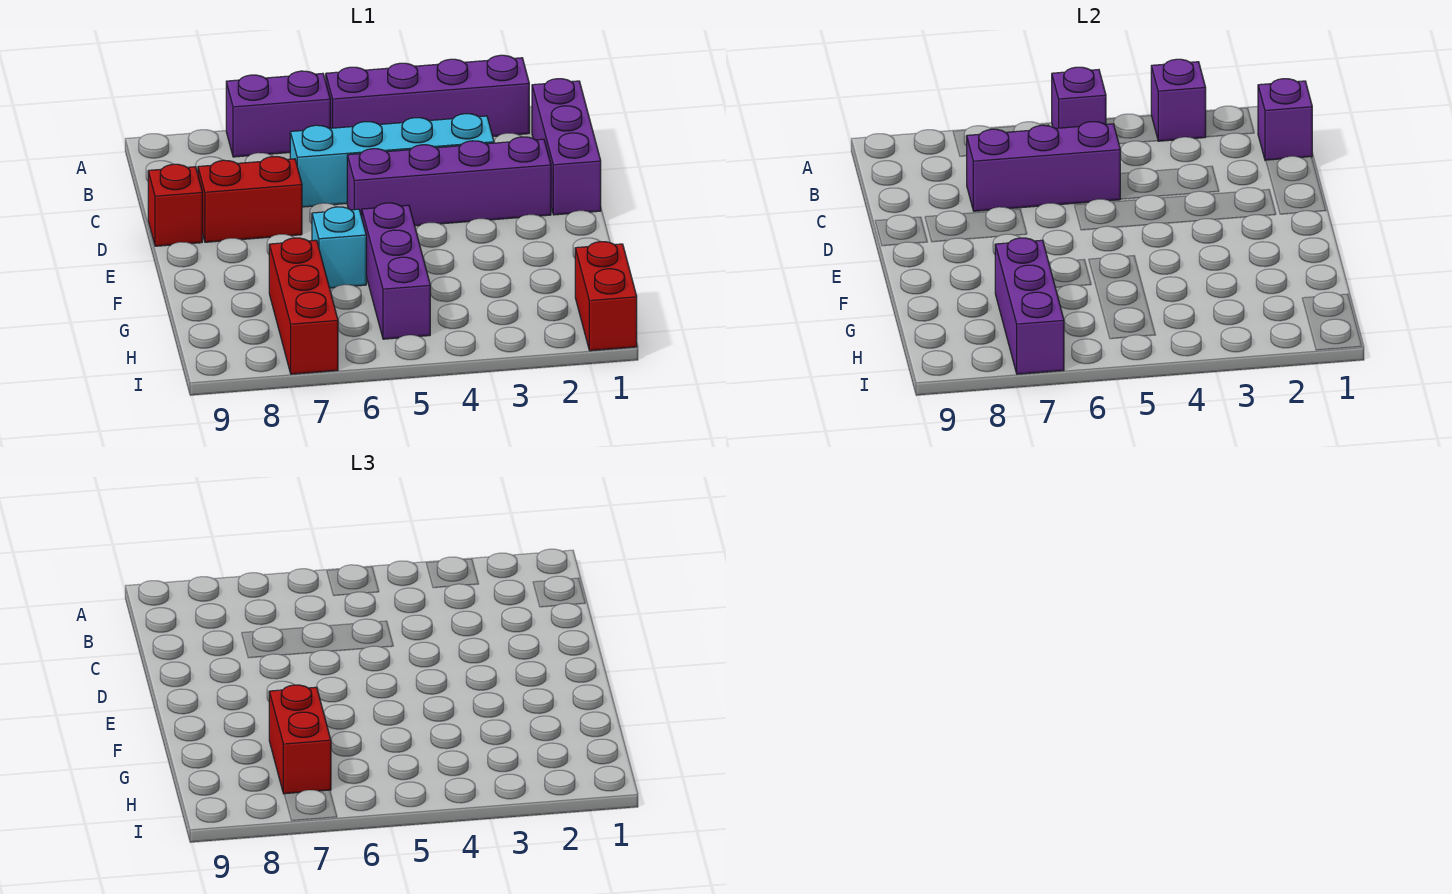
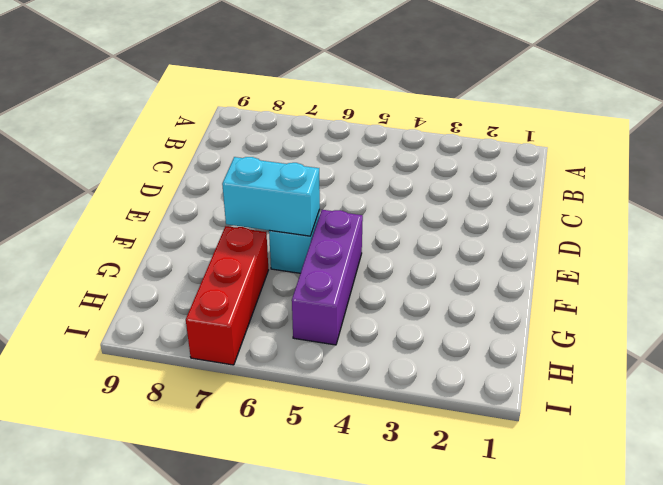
cyan 1x2 brick [222,157,320,236] -> none
none -> purple 1x4 brick [326,55,529,136]
none -> purple 1x2 brick [226,71,330,157]
none -> purple 1x3 brick [532,79,601,215]

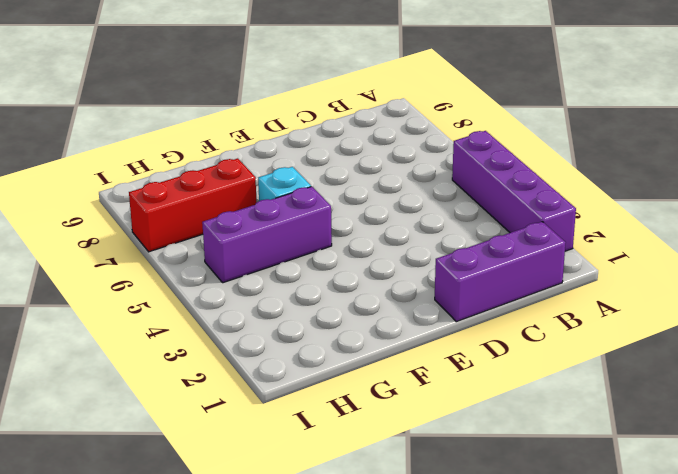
none -> purple 1x2 brick [226,71,330,157]
none -> cyan 1x4 brick [290,114,494,207]
none -> purple 1x4 brick [347,137,551,226]

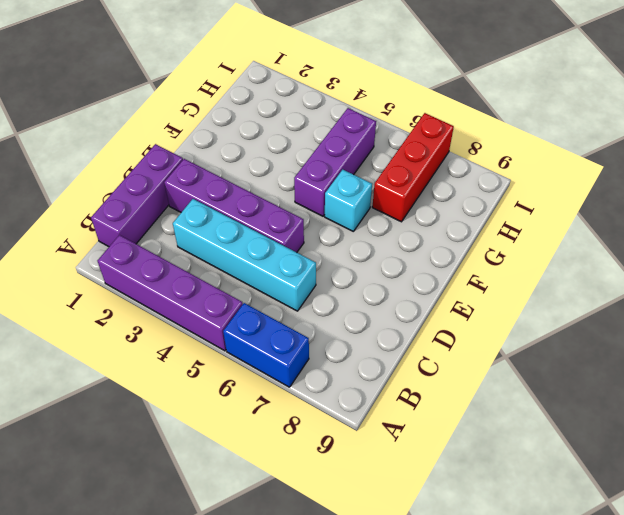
blue 1x2 brick [223,303,309,387] -> purple 1x2 brick [226,71,330,157]
none -> red 1x2 brick [198,157,302,242]
none -> red 1x1 brick [148,164,202,246]
none -> red 1x2 brick [575,242,637,351]

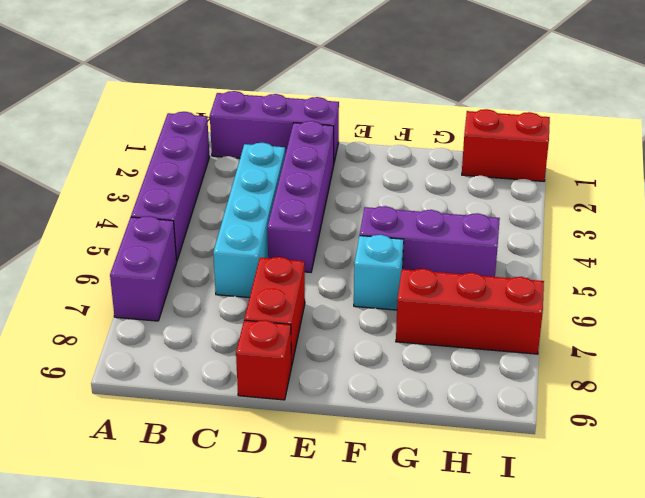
none -> purple 1x1 brick [1151,59,1206,141]
none -> purple 1x1 brick [1052,67,1106,128]
none -> purple 1x1 brick [1258,79,1312,161]

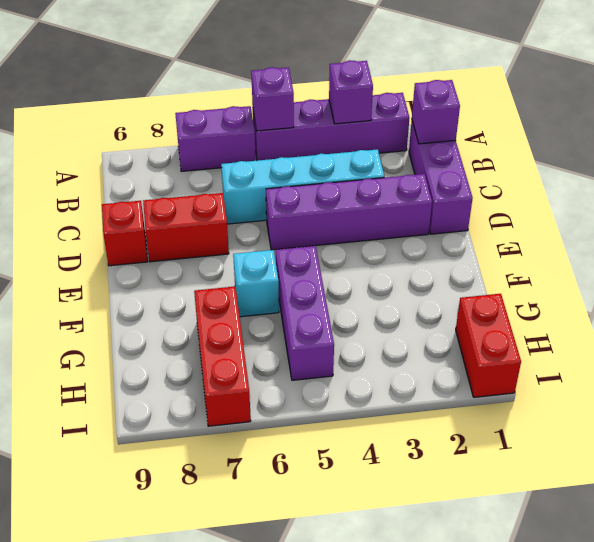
none -> purple 1x3 brick [967,122,1120,211]
none -> purple 1x3 brick [995,238,1064,374]
none -> red 1x2 brick [269,685,331,794]

